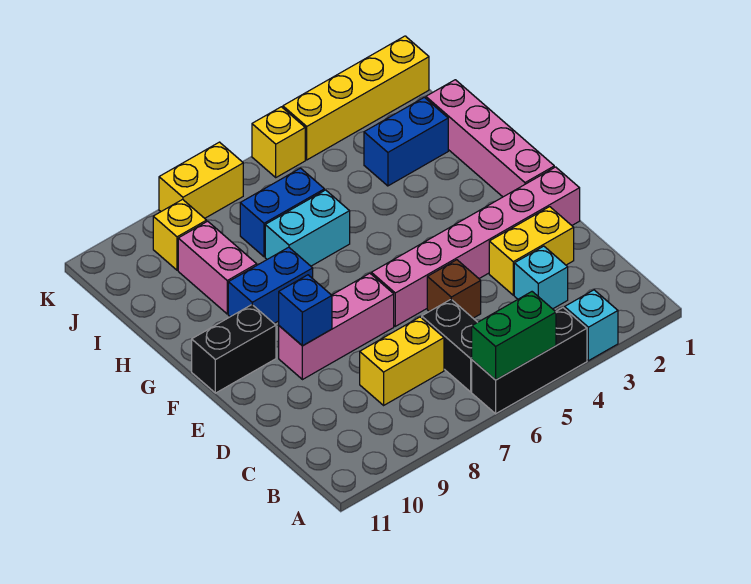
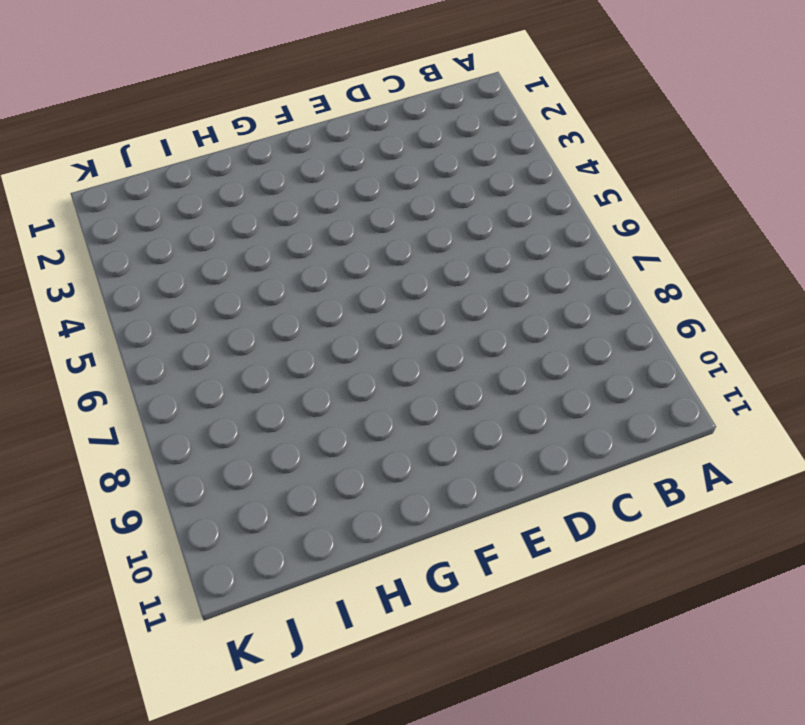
none -> cyan 1x1 brick [565,290,618,361]
none -> black 1x3 brick [472,308,587,414]
none -> black 1x2 brick [422,299,477,392]

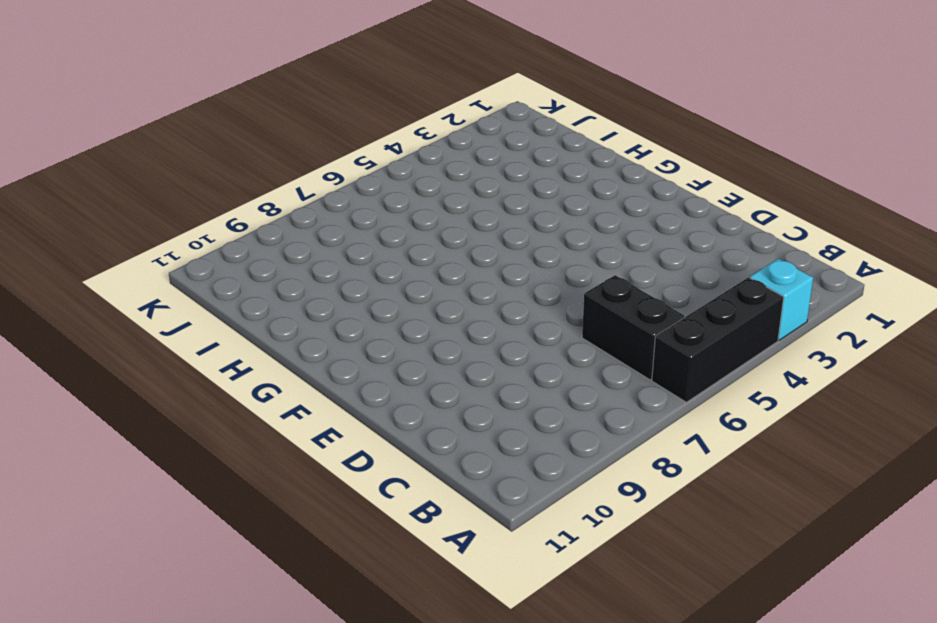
none -> cyan 1x1 brick [514,246,568,309]
none -> yellow 1x2 brick [360,317,444,405]
none -> yellow 1x2 brick [489,207,574,295]

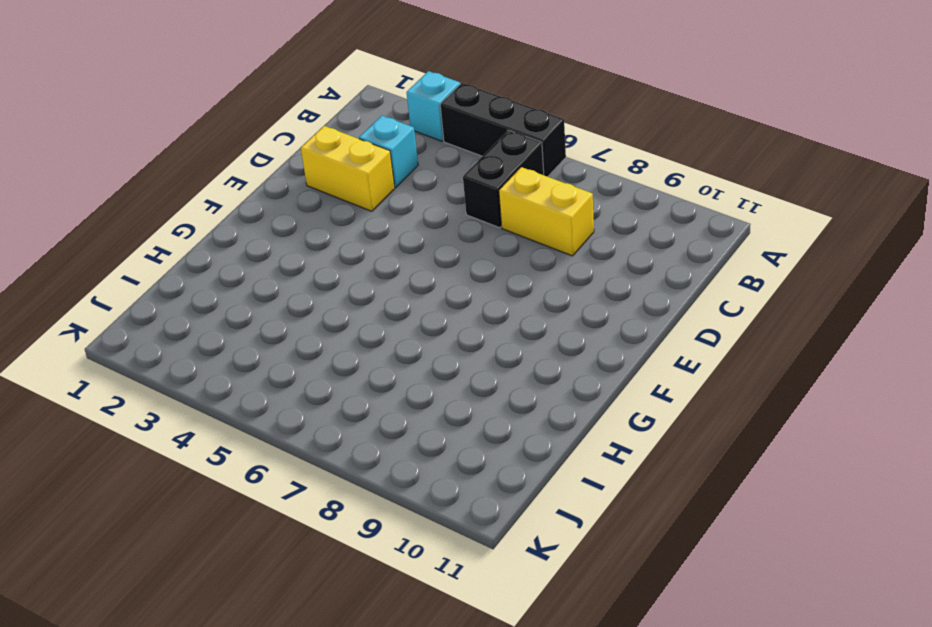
none -> brown 1x1 brick [427,260,481,318]
none -> pink 1x6 brick [371,167,580,326]
none -> pink 1x3 brick [279,273,394,380]

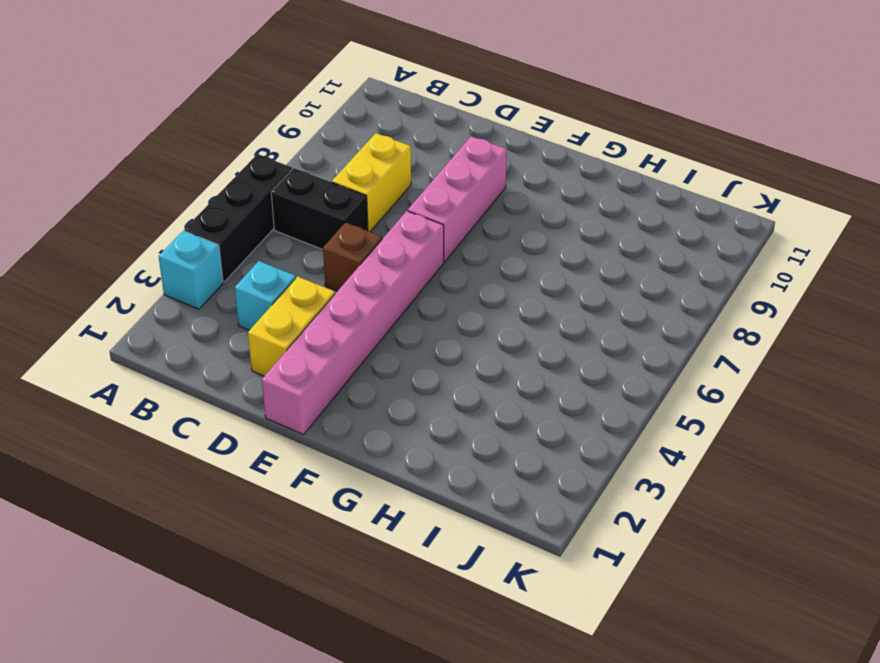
none -> pink 1x4 brick [426,80,554,197]
none -> black 1x2 brick [192,305,276,393]
none -> blue 1x2 brick [228,247,313,323]

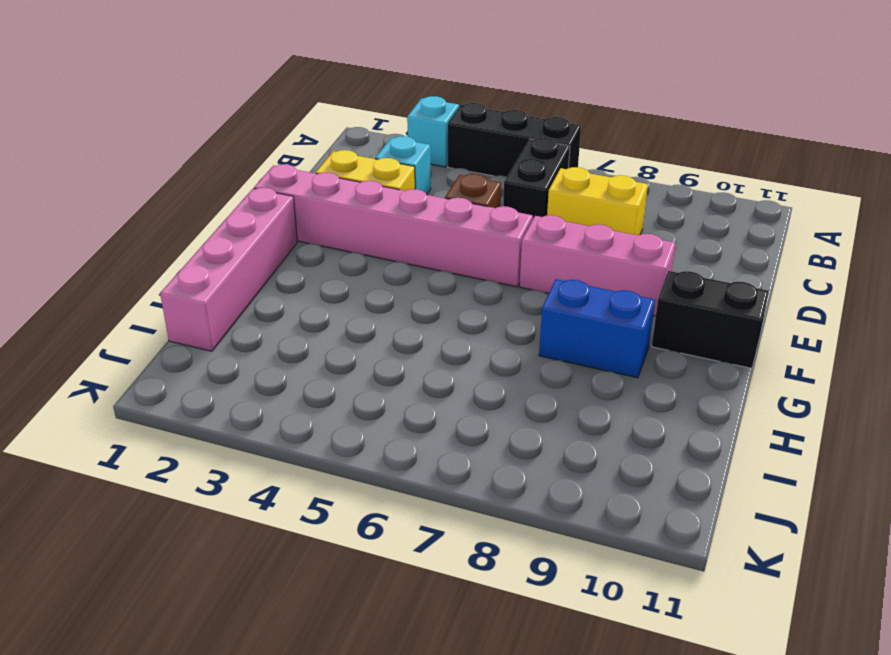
none -> cyan 1x2 brick [265,190,350,266]
none -> pink 1x2 brick [178,221,257,314]
none -> blue 1x2 brick [364,97,448,186]

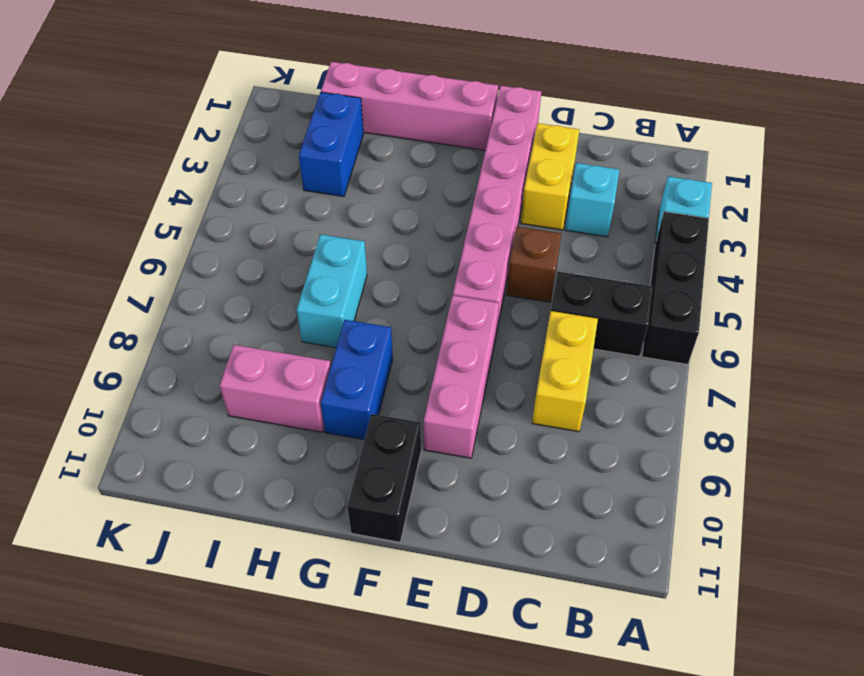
none -> blue 1x2 brick [240,168,324,257]
none -> yellow 1x1 brick [153,199,207,270]
none -> yellow 1x4 brick [283,36,429,160]

